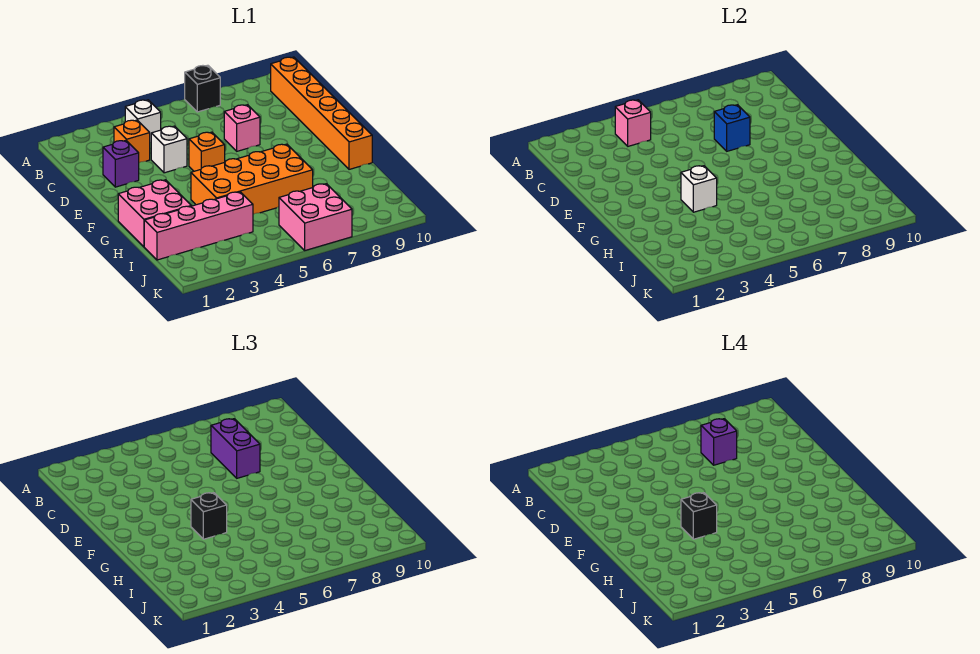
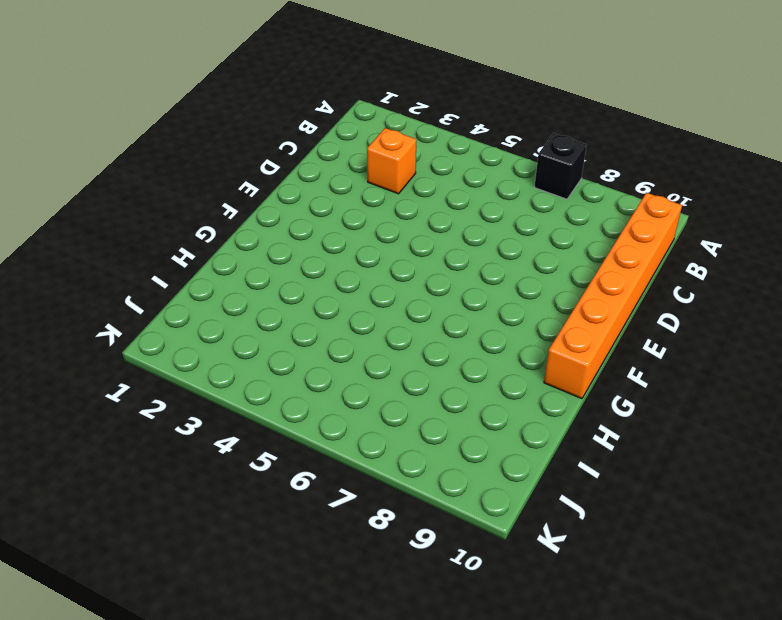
none -> white 1x1 brick [125,100,161,142]
none -> purple 1x1 brick [103,141,139,187]
none -> white 1x1 brick [151,126,187,173]

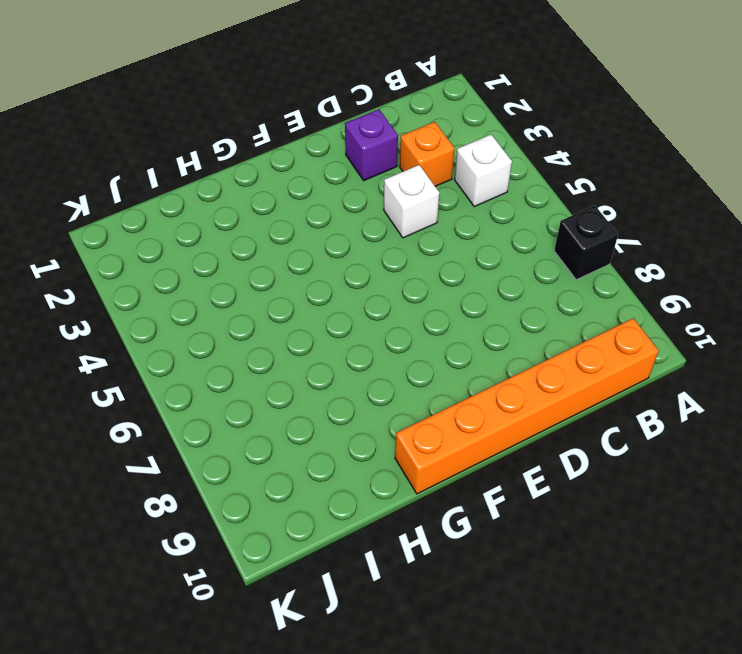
none -> pink 1x1 brick [224,105,260,151]
none -> orange 1x1 brick [189,132,225,171]
none -> pink 2x2 brick [118,180,191,247]

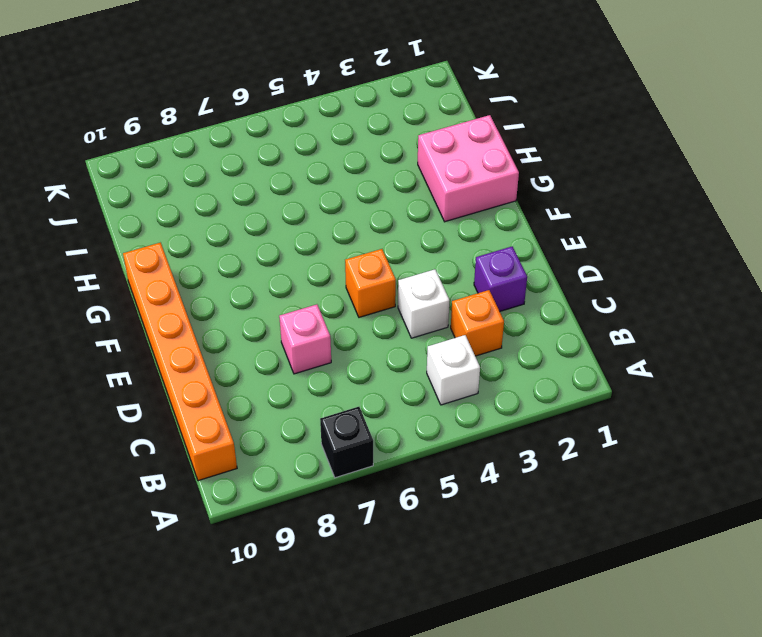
none -> orange 2x4 brick [191,144,313,214]
none -> pink 1x4 brick [144,192,253,260]
none -> pink 2x2 brick [279,184,352,250]

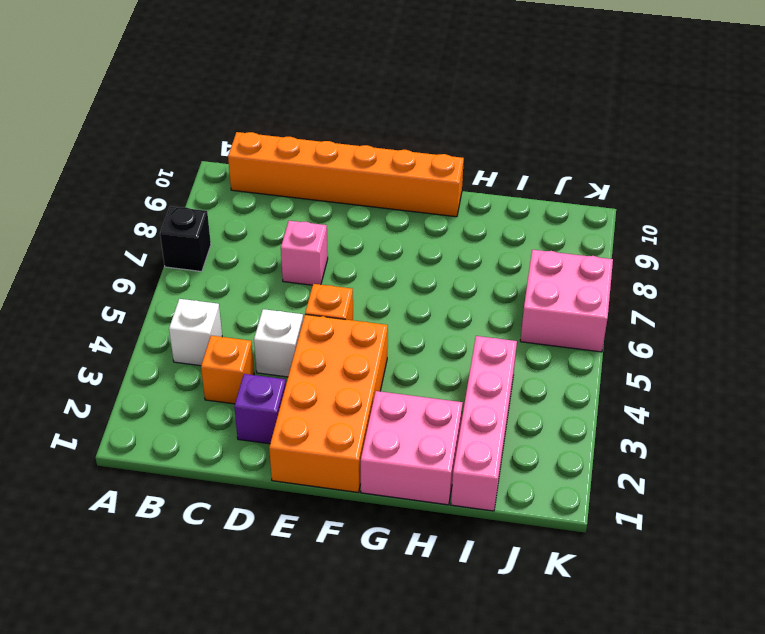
orange 2x4 brick [269,315,388,492] -> orange 2x4 brick moved to [191,144,313,214]
none -> pink 1x1 brick [615,100,651,146]
none -> blue 1x1 brick [714,105,750,151]
none -> white 1x1 brick [681,166,717,212]

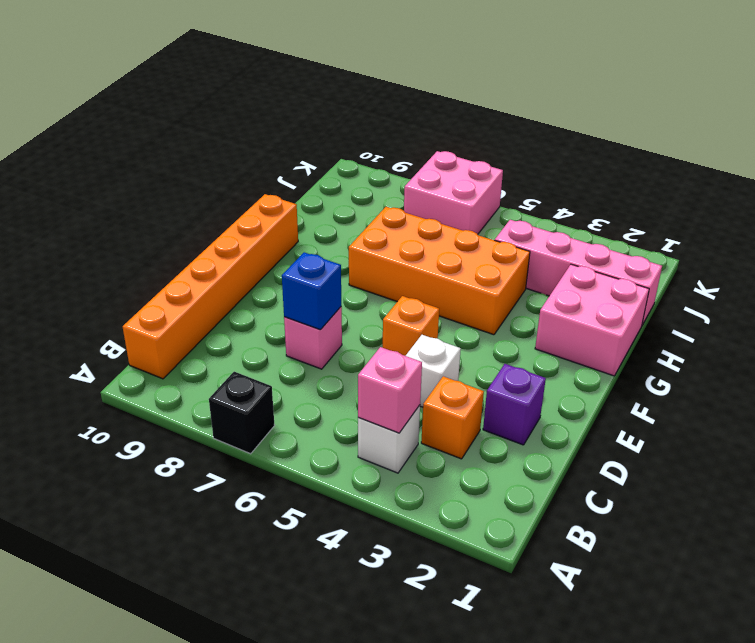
none -> white 1x1 brick [681,166,717,212]
none -> purple 1x2 brick [211,419,260,478]
none -> black 1x1 brick [191,493,227,539]

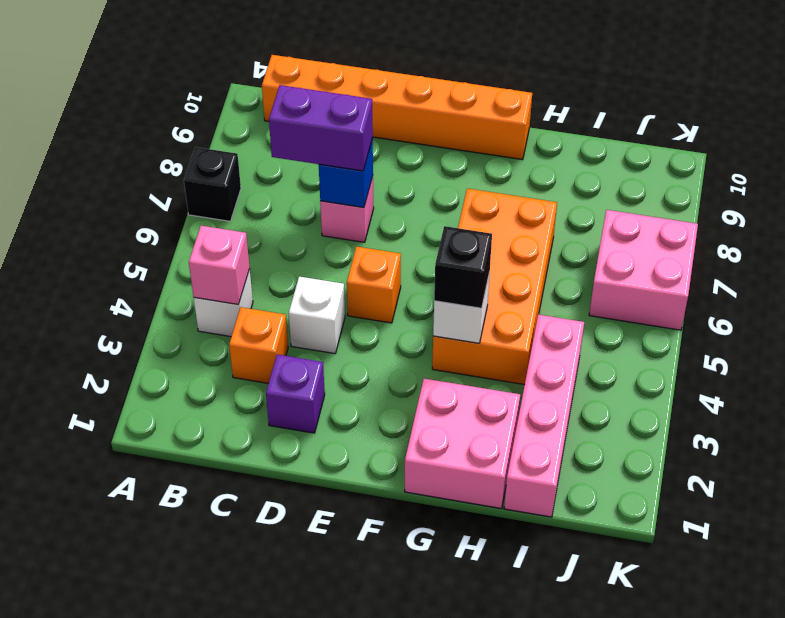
none -> purple 1x1 brick [701,419,737,465]
none -> black 1x1 brick [681,493,717,539]

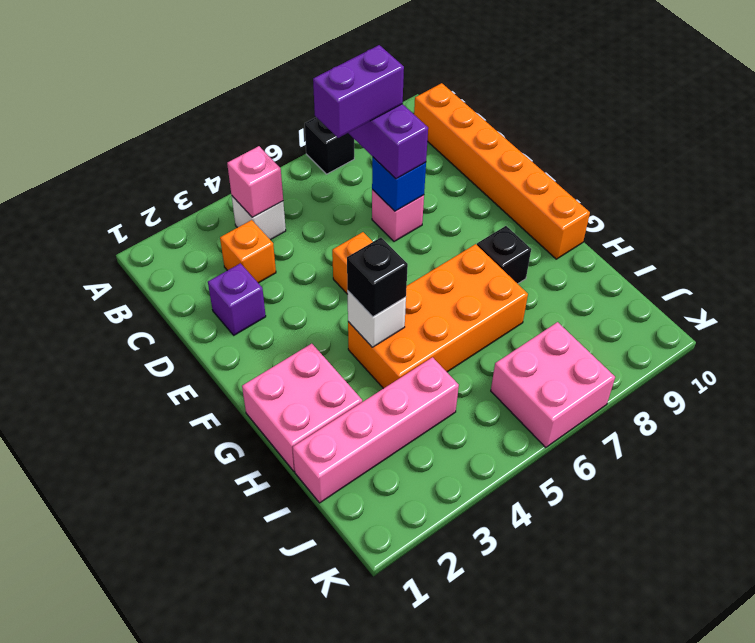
purple 1x2 brick [313,45,404,138] -> purple 1x1 brick [701,419,737,465]
black 1x1 brick [477,226,531,284] -> black 1x1 brick moved to [681,493,717,539]
none -> white 1x1 brick [151,126,187,173]

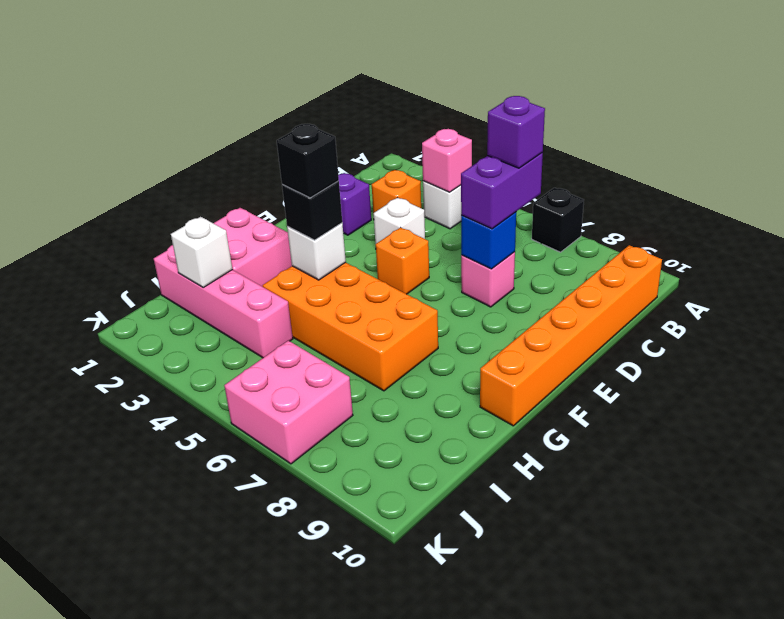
white 1x1 brick [171,217,232,287] -> none

